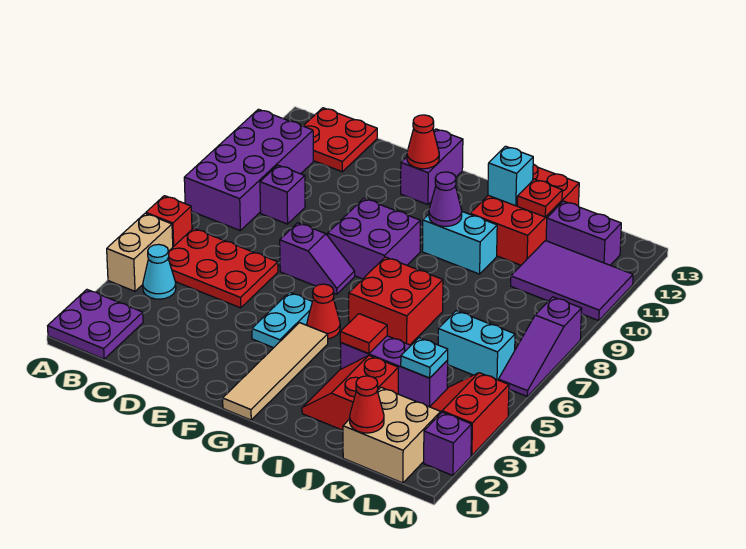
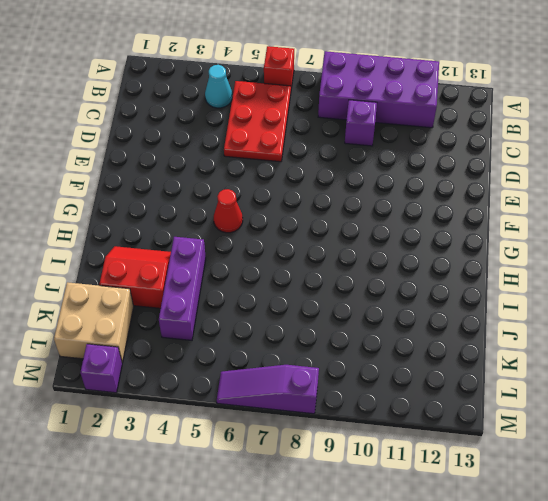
none -> purple 2x2 plate [48,290,143,359]
none -> tan 1x2 brick [107,213,173,291]
none -> red 2x2 plate [304,108,377,172]
none -> purple 1x2 slope [280,223,355,294]

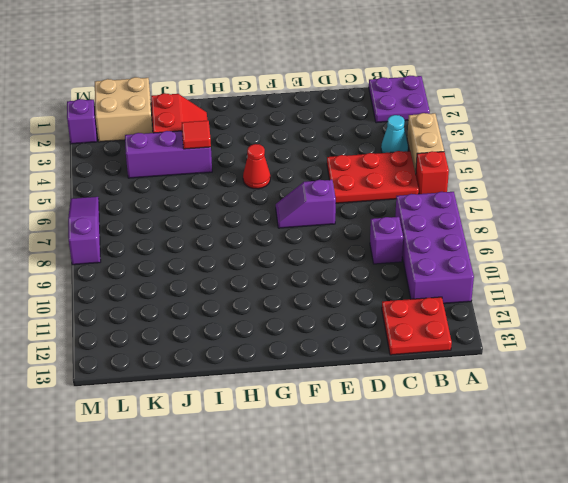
none -> cyan 1x2 plate [252,292,312,348]
none -> purple 2x2 brick [328,198,420,279]
none -> purple 1x2 brick [401,129,463,205]
none -> tan 1x4 tile [223,323,328,420]

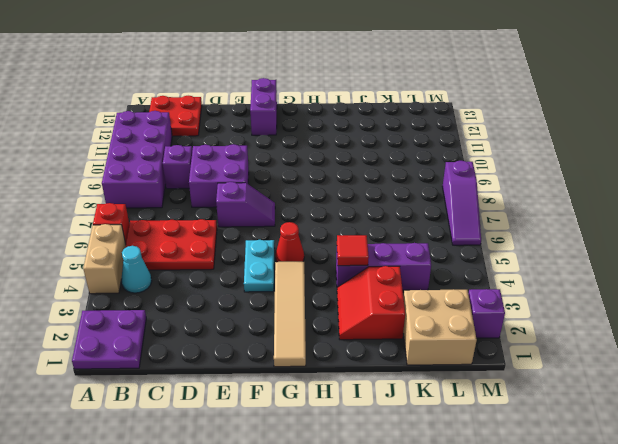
purple 2x2 brick [189,144,249,207] -> purple 2x2 brick moved to [328,198,420,279]
none -> red 2x2 brick [349,257,443,345]
none -> cyan 1x2 brick [422,212,497,274]
none -> red 2x3 brick [470,164,579,265]
none -> cyan 1x2 brick [438,311,515,380]

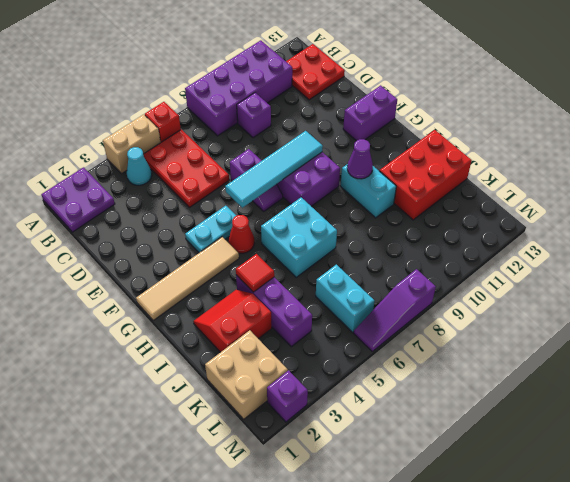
cyan 1x4 tile [225,131,323,208] -> none
cyan 2x2 brick [261,197,337,277] -> red 2x2 brick [349,257,443,345]
none -> purple 2x3 tile [511,241,633,321]
none -> purple 1x2 brick [546,201,621,265]
none -> red 2x2 slope [430,373,509,456]
none -> red 1x1 cone [407,115,439,169]

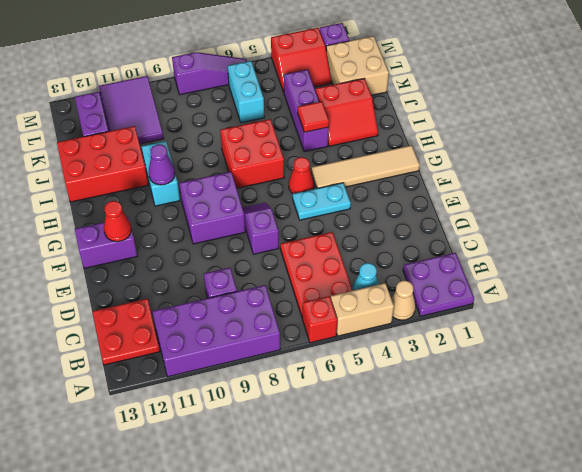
tan 1x1 cone [391,281,416,320] -> none
none -> cyan 1x1 brick [488,146,533,206]
none -> red 1x1 plate [517,179,562,217]
none -> red 1x1 cone [350,376,384,433]
none -> cyan 1x1 plate [401,338,448,378]

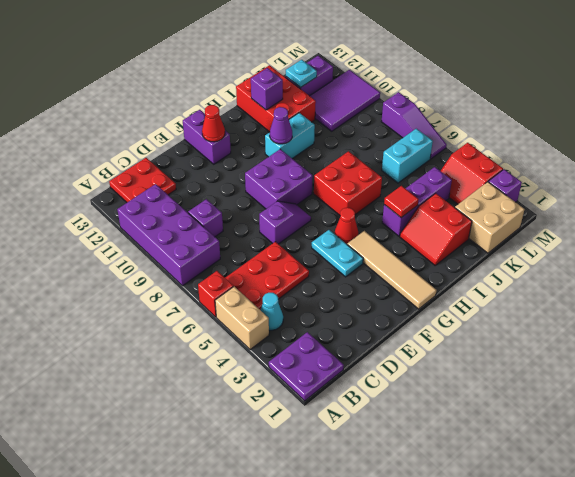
purple 1x1 brick [251,68,283,110] -> cyan 1x1 brick [488,146,533,206]
cyan 1x1 plate [286,60,317,88] -> cyan 1x1 plate moved to [401,338,448,378]
none -> red 1x1 plate [517,179,562,217]
none -> red 1x1 cone [350,376,384,433]

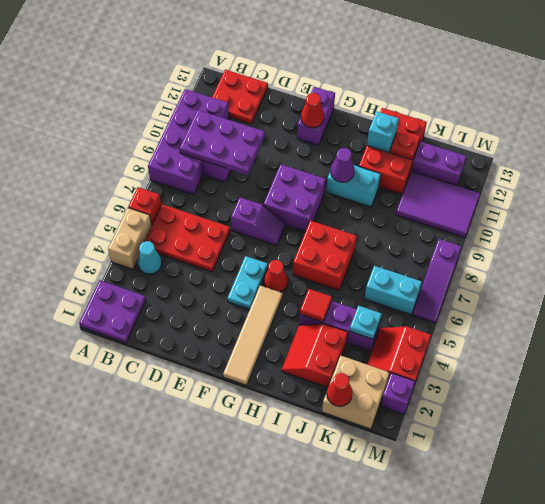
purple 2x3 plate [179,110,265,175] -> none

